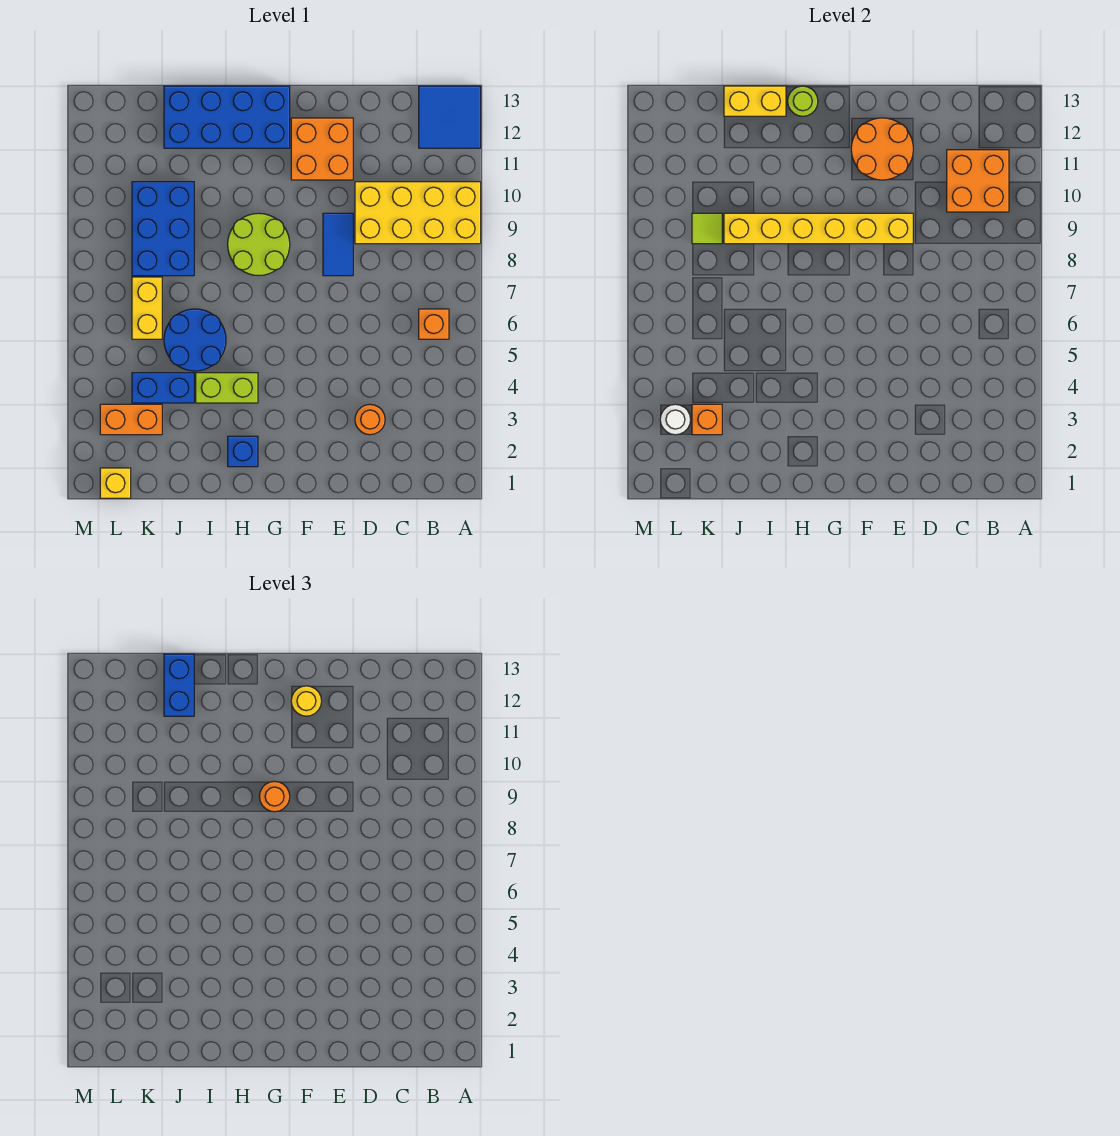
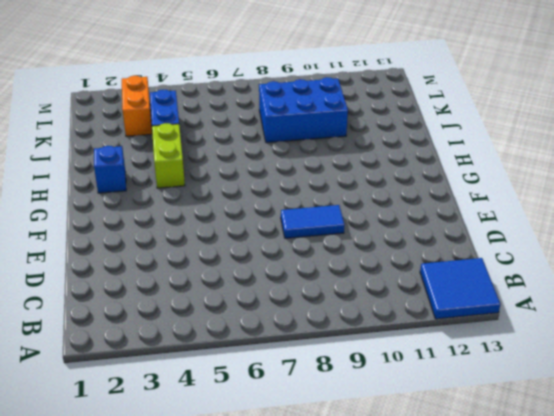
none -> yellow 2x4 brick [355,182,481,244]
none -> orange 1x1 brick [419,309,449,339]
none -> orange 1x1 round brick [355,404,385,435]

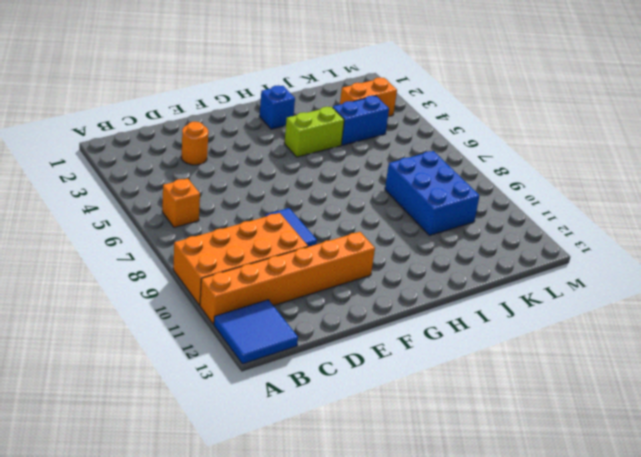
orange 2x4 brick [173,213,308,305] -> yellow 2x4 brick [355,182,481,244]
orange 1x6 brick [200,232,375,324] -> orange 2x2 brick [291,118,353,180]
none -> lime 2x2 round brick [228,213,290,276]
none -> blue 2x4 brick [164,86,290,148]
none -> blue 2x2 round brick [164,309,226,371]

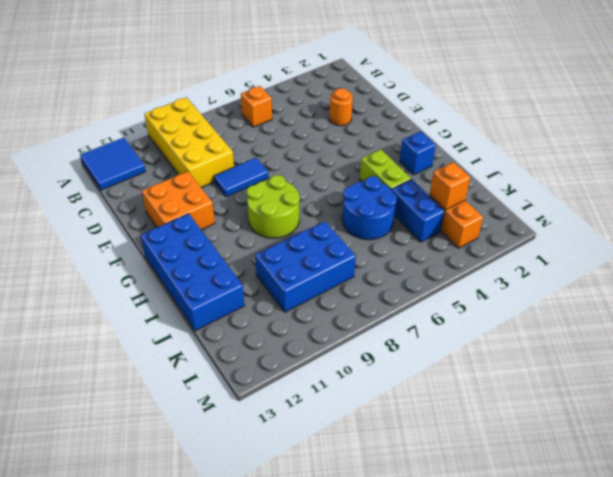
none -> yellow 1x2 brick [132,277,162,339]
none -> yellow 1x1 brick [100,468,131,498]
none -> orange 2x2 brick [947,150,1009,212]

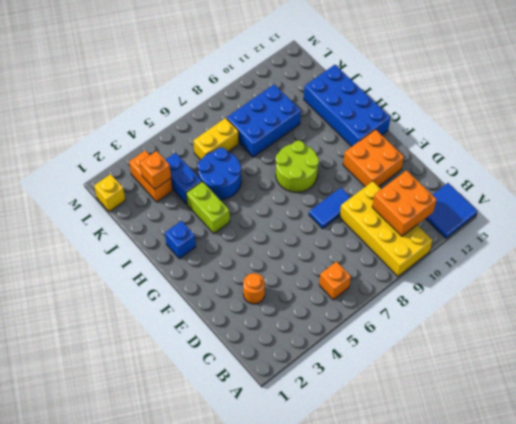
none -> yellow 1x6 brick [724,213,913,244]
none -> orange 2x2 round brick [851,118,913,180]
none -> lime 1x1 round brick [788,86,818,116]

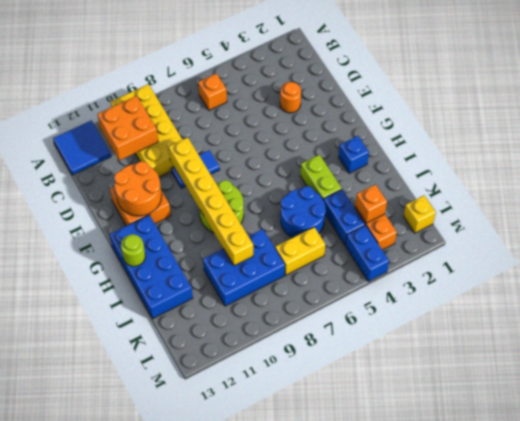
blue 1x2 brick [346,225,389,281] -> blue 1x2 brick turned to [164,654,194,716]
none -> yellow 1x2 brick [724,86,786,116]
none -> lime 1x1 tile [692,213,722,244]
none -> white 1x1 round brick [660,404,691,435]

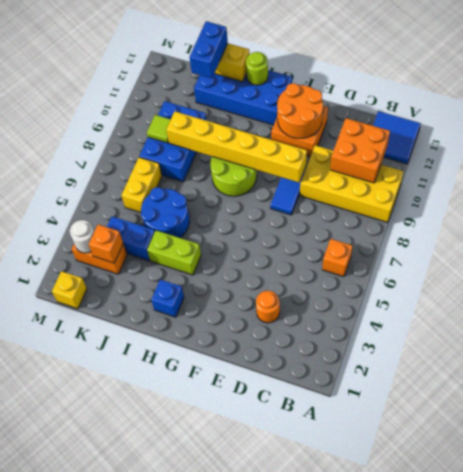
none -> yellow 1x1 round brick [291,686,322,716]
none -> orange 1x1 round brick [259,781,290,812]

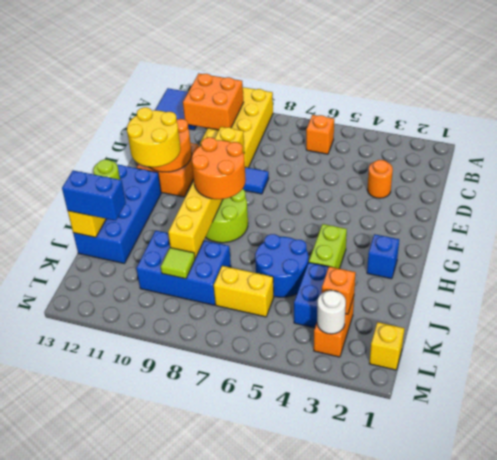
yellow 2x2 round brick [127,107,180,167] -> yellow 1x1 round brick [291,686,322,716]
orange 2x2 round brick [192,137,246,199] -> orange 1x1 round brick [259,781,290,812]

